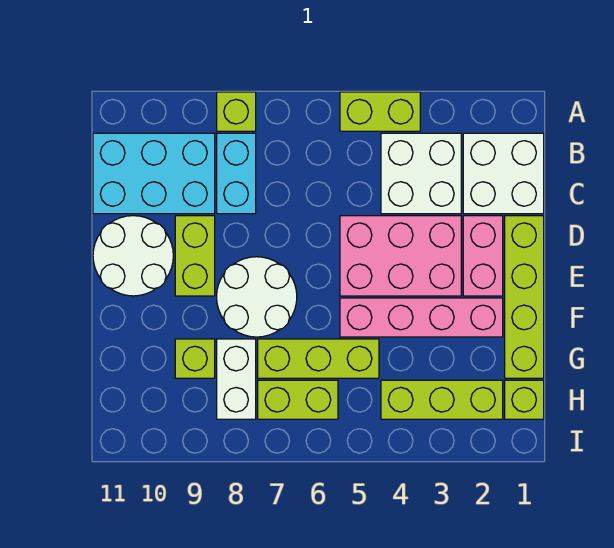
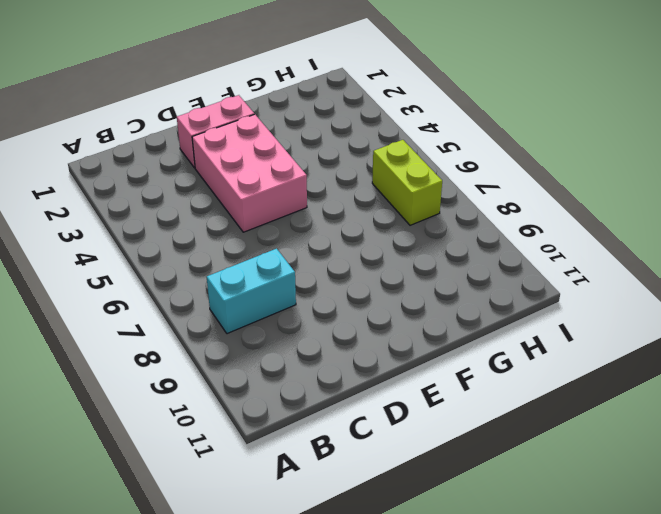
none -> lime 1x2 brick [340,92,420,131]
none -> lime 1x1 brick [217,92,256,131]
none -> white 2x2 brick [463,133,544,214]

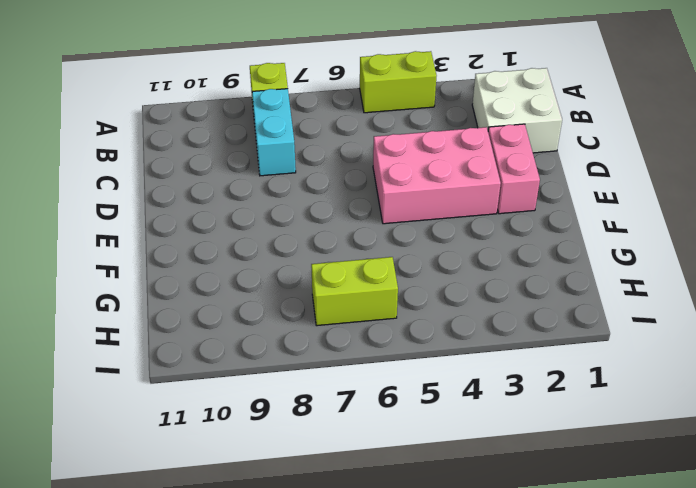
none -> white 2x2 brick [381,133,461,214]
none -> cyan 2x3 brick [93,133,215,214]
none -> lime 1x4 brick [505,216,544,378]

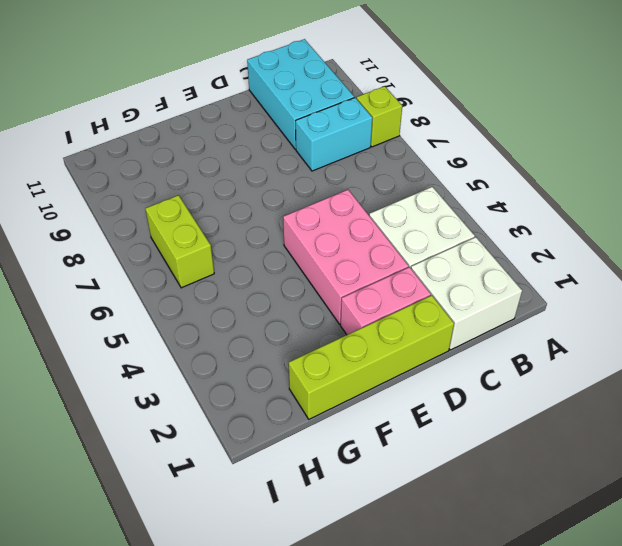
none -> lime 1x2 brick [340,92,420,131]
none -> lime 1x2 brick [175,216,215,296]
none -> white 2x2 round brick [93,216,173,296]

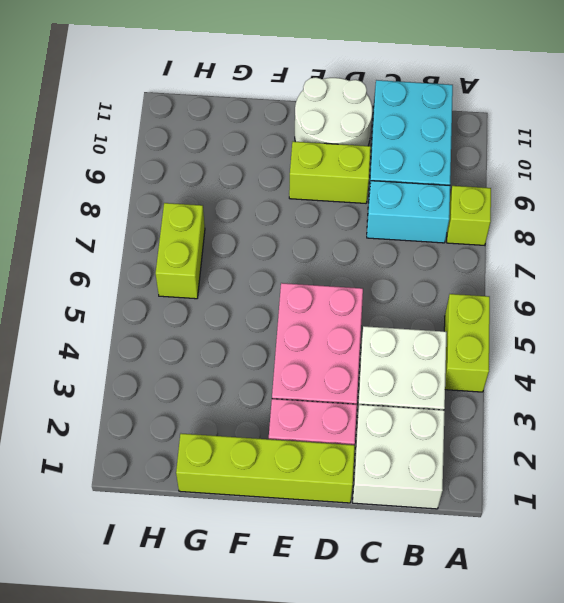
none -> white 2x2 round brick [217,257,297,337]
none -> pink 1x4 brick [340,298,503,337]
none -> lime 1x3 brick [258,339,379,378]

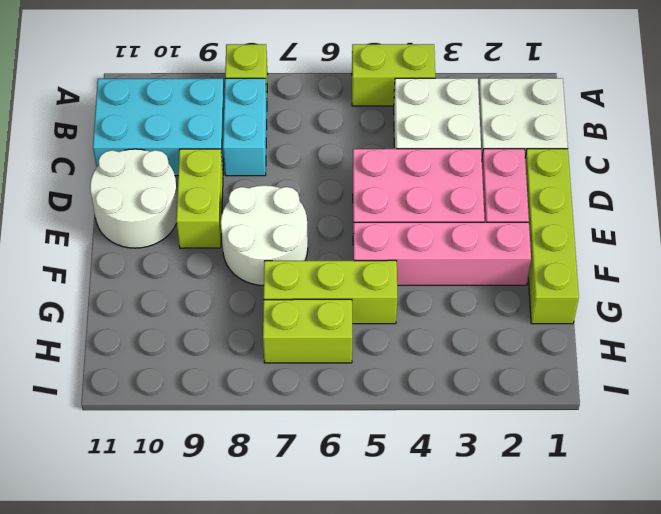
none -> white 1x2 brick [217,339,256,419]
none -> lime 1x1 brick [175,339,215,378]
none -> lime 1x1 brick [505,380,544,419]

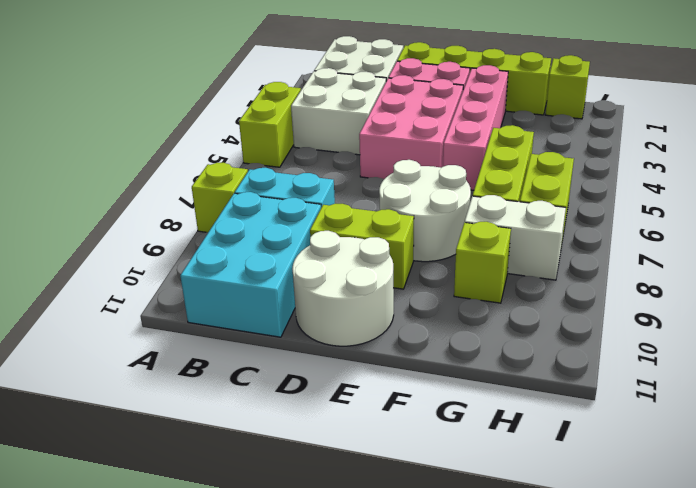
none -> lime 1x3 brick [381,380,503,419]

